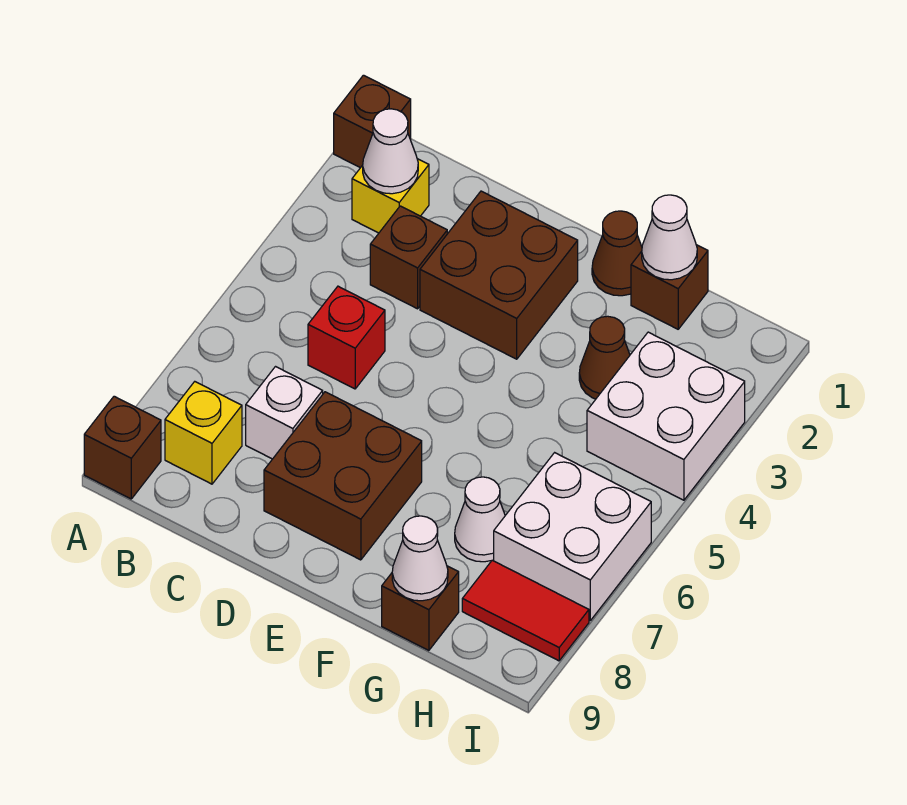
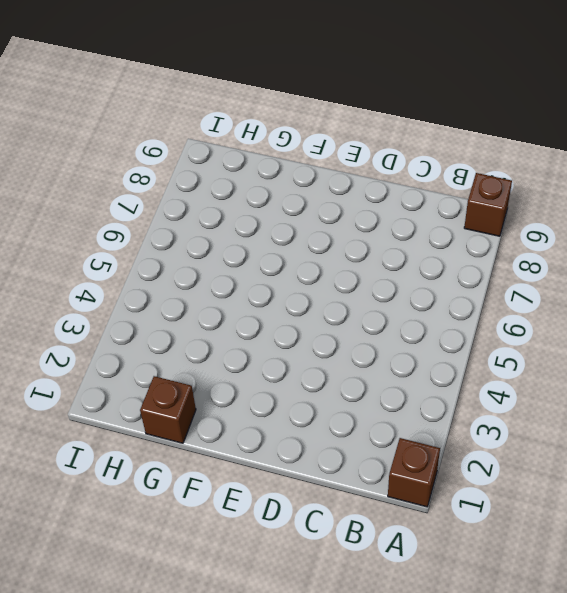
none -> yellow 1x1 brick [352,159,429,233]
none -> yellow 1x1 brick [165,382,242,484]
none -> brown 1x1 brick [370,206,447,309]

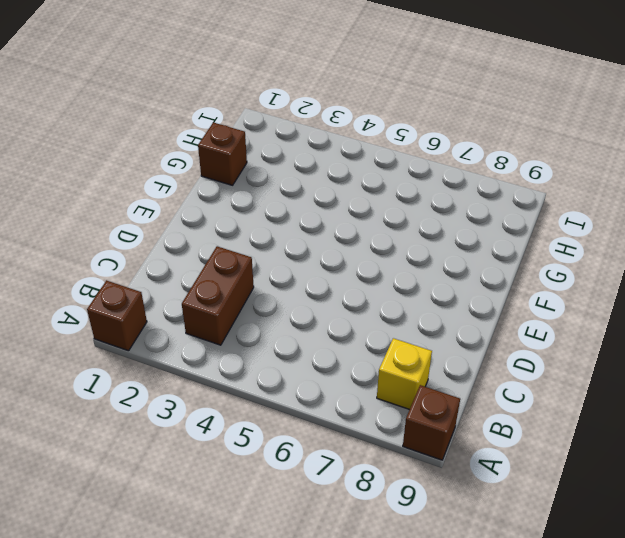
brown 1x2 brick [182,246,254,345] -> brown 1x1 brick [370,206,447,309]
none -> yellow 1x1 brick [352,159,429,233]
none -> red 1x1 brick [308,286,385,389]
none -> white 1x1 brick [246,367,323,459]

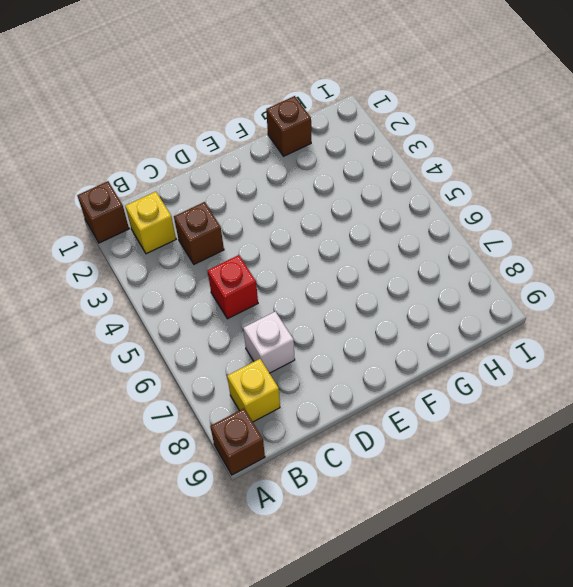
none -> brown 2x2 brick [420,191,578,359]
none -> brown 2x2 brick [264,392,422,560]
none -> brown 1x1 cone [592,211,642,296]

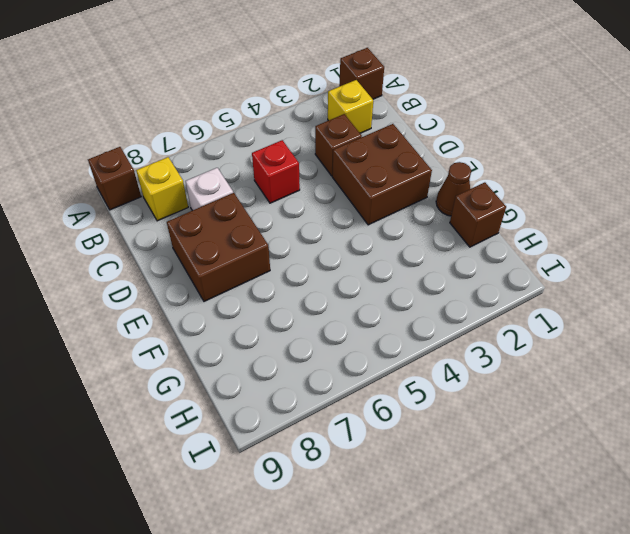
none -> brown 1x1 cone [579,316,630,399]
none -> white 1x1 cone [455,477,505,562]
none -> brown 1x1 brick [382,566,459,651]

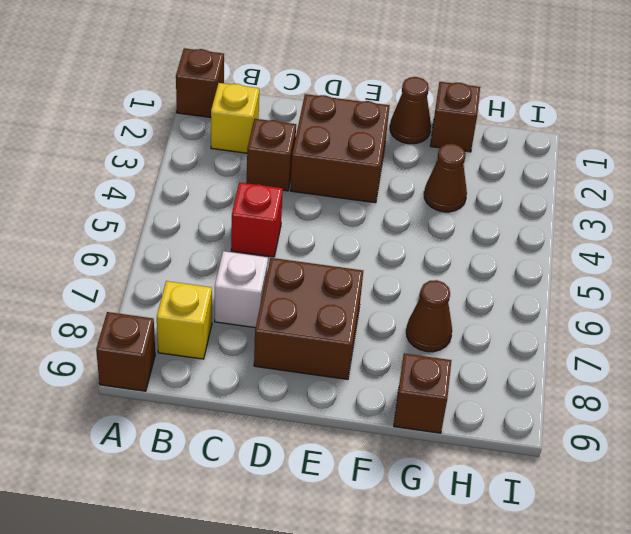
brown 1x1 cone [406,280,452,352] -> white 1x1 cone [455,477,505,562]
none -> white 2x2 brick [587,332,745,500]
none -> white 2x2 brick [494,453,651,620]
none -> red 1x2 tile [462,560,589,661]

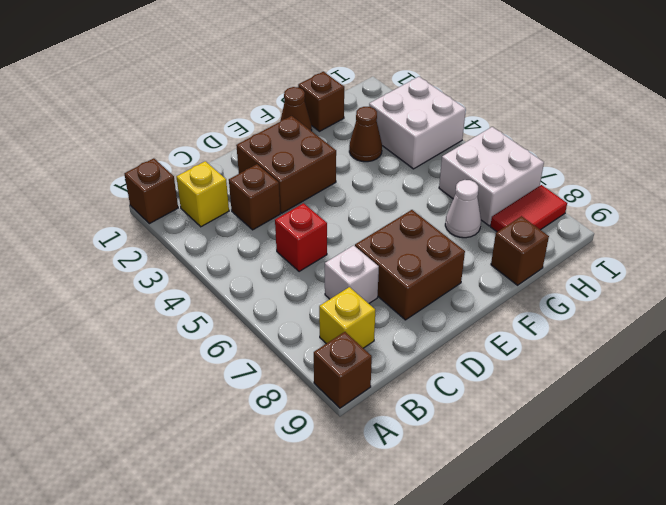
none -> white 1x1 cone [363,109,418,194]
none -> white 1x1 cone [642,195,697,280]
none -> white 1x1 cone [392,516,448,601]

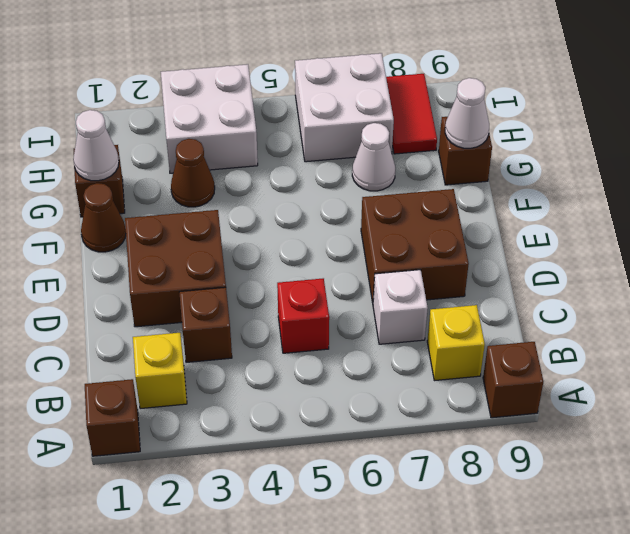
none -> white 1x1 cone [363,109,418,194]

